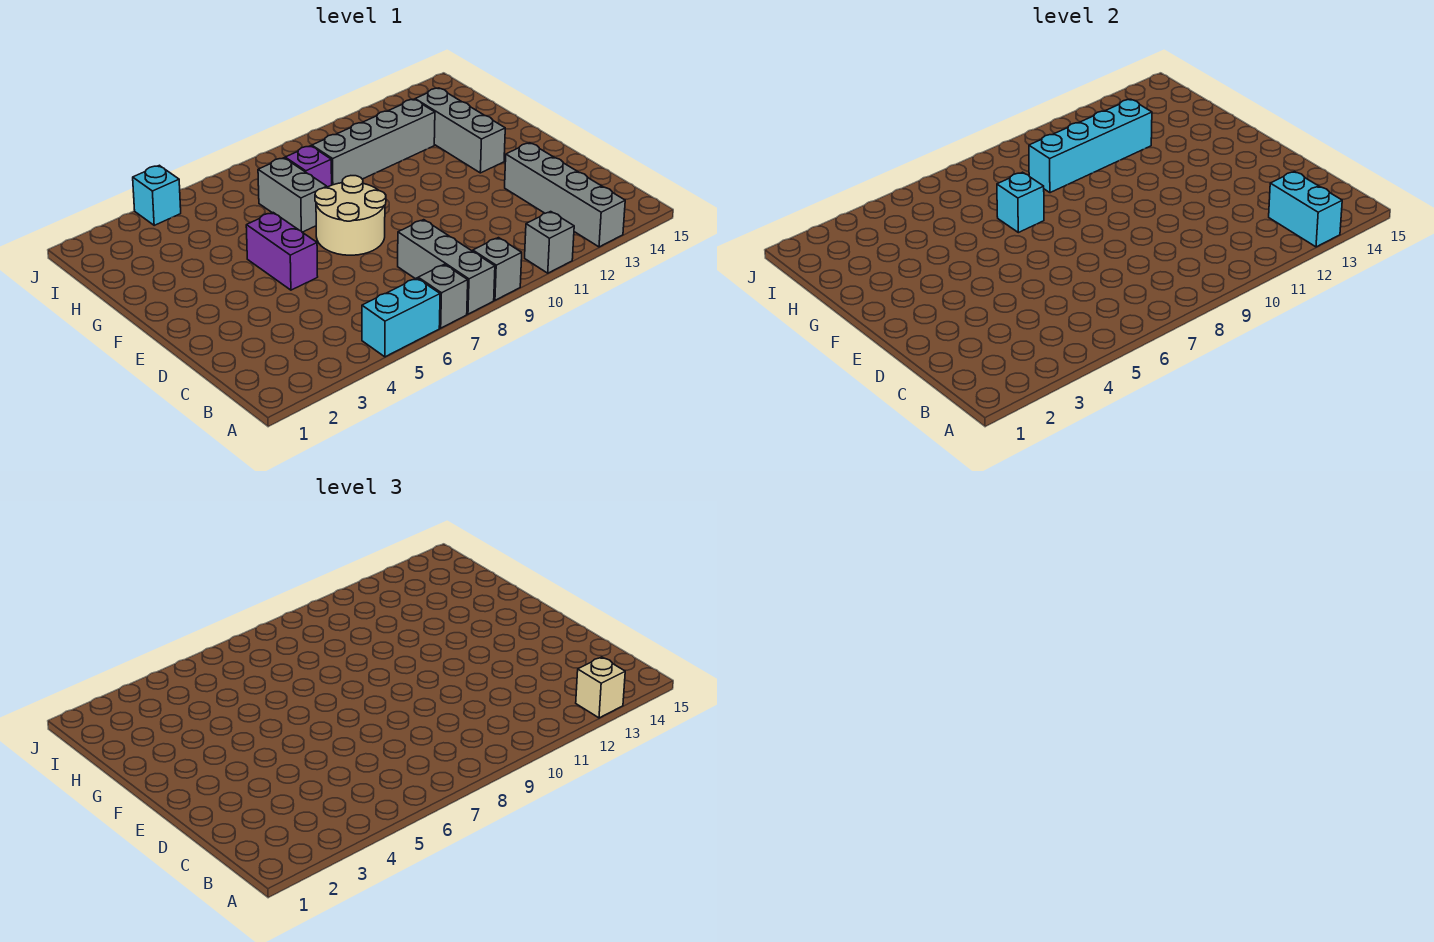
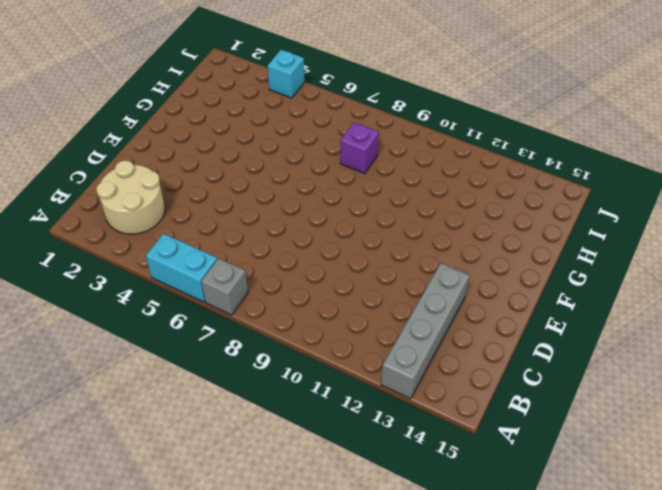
tan 2x2 round brick [96,160,165,234] -> tan 2x2 round brick moved to [315,176,386,255]
none -> grey 1x3 brick [398,220,495,314]
none -> grey 1x1 brick [473,238,522,300]
none -> grey 1x1 brick [525,212,574,273]

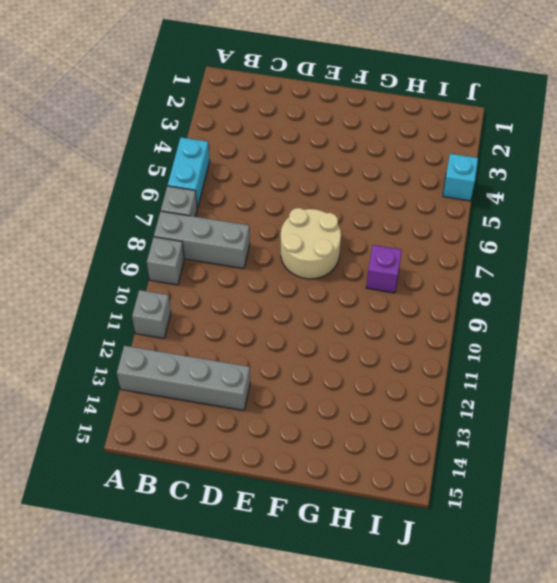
none -> purple 1x2 brick [246,213,318,290]
none -> grey 1x3 brick [415,88,505,173]
none -> grey 1x2 brick [258,158,327,232]

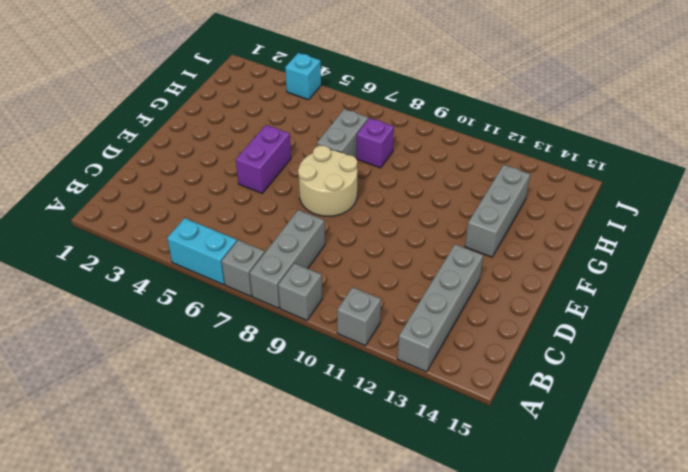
none -> grey 1x4 brick [312,99,435,185]
none -> cyan 1x2 brick [1269,171,1342,247]
none -> cyan 1x1 brick [997,172,1044,233]

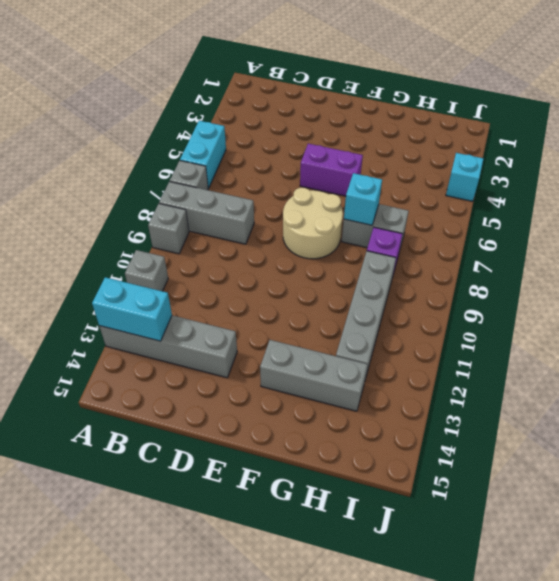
none -> cyan 1x4 brick [1029,99,1152,193]
none -> tan 1x1 brick [576,657,625,718]

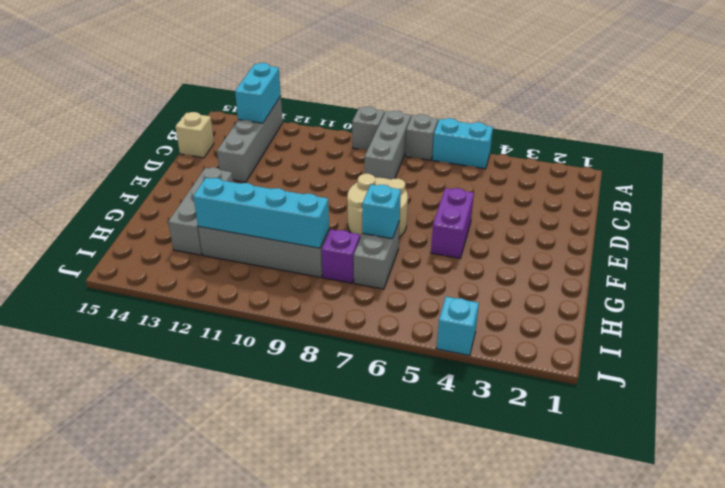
tan 1x1 brick [176,112,214,158] -> tan 1x1 brick moved to [576,657,625,718]
none -> grey 1x1 brick [525,212,574,273]

